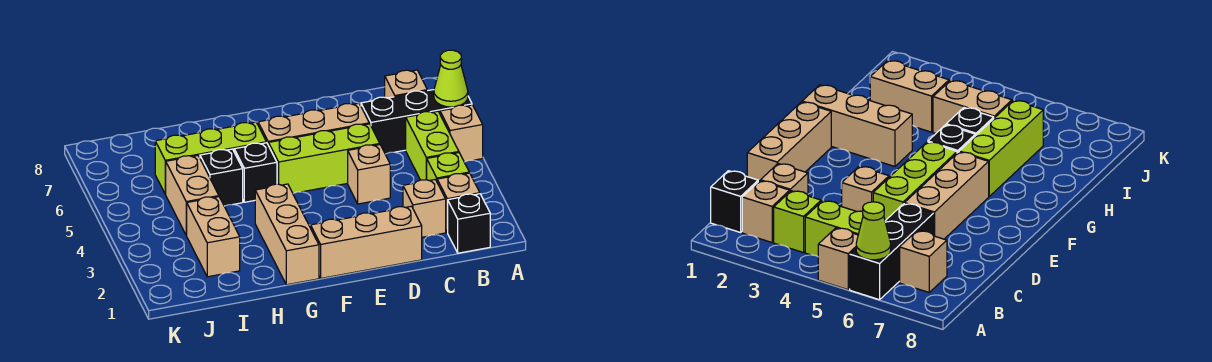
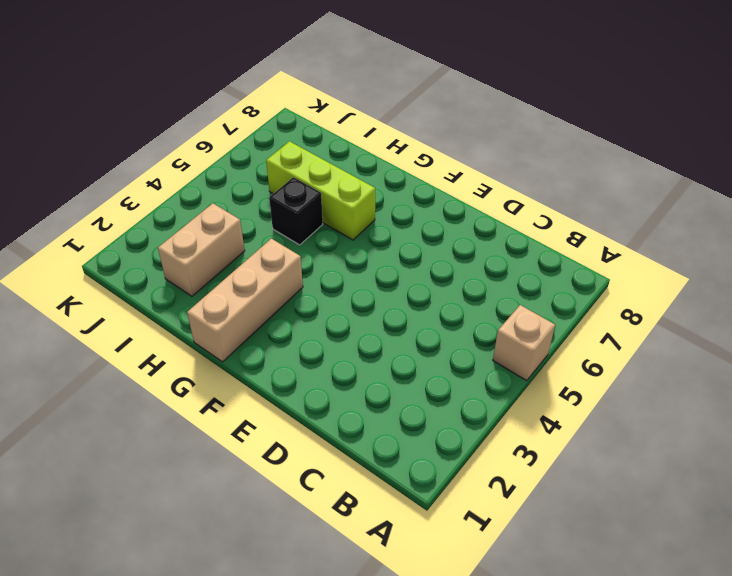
none -> black 1x3 brick [361,90,472,154]
none -> black 1x1 brick [447,194,490,253]
none -> tan 1x1 brick [437,173,480,232]

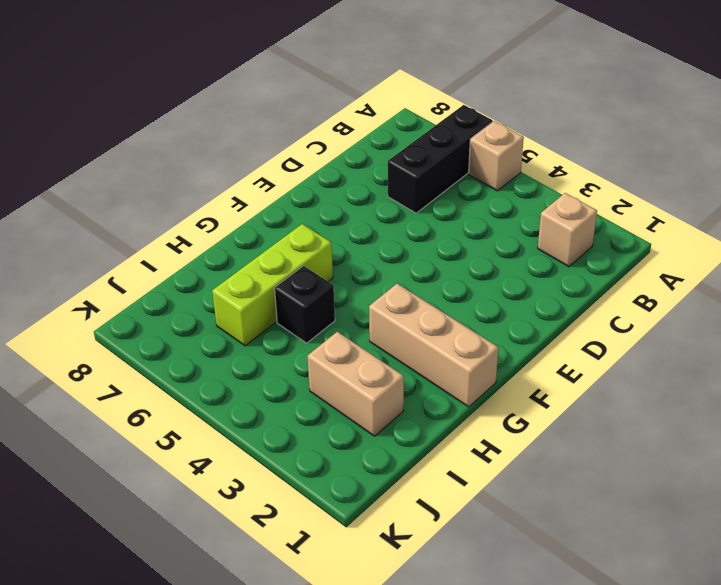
none -> black 1x1 brick [447,194,490,253]
none -> lime 1x1 brick [426,153,469,181]
none -> lime 1x2 brick [406,111,459,180]

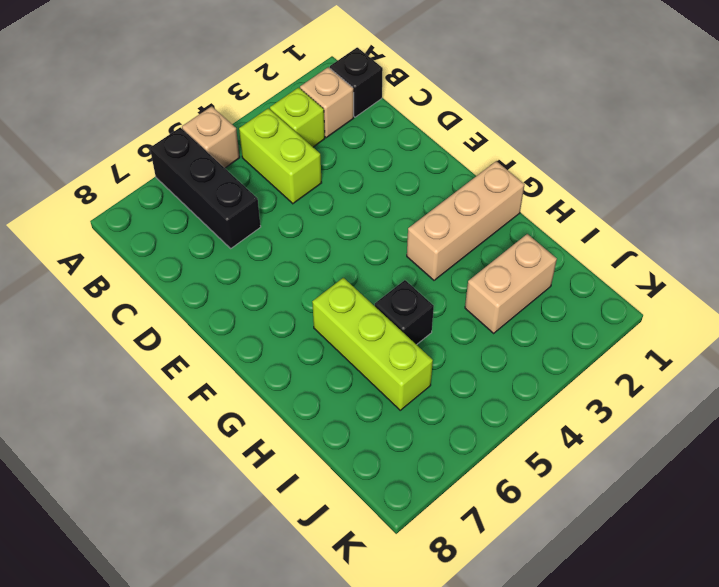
lime 1x2 brick [239,108,322,204] -> lime 1x2 brick turned to [406,111,459,180]
none -> tan 1x1 brick [385,70,427,98]
none -> tan 1x1 brick [403,180,446,237]
none -> tan 1x3 brick [311,206,422,278]

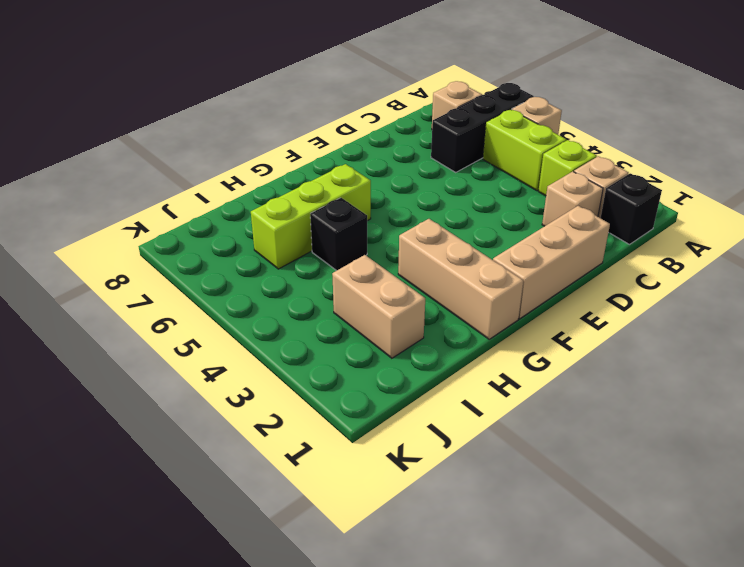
none -> tan 1x1 brick [348,145,390,204]
none -> lime 1x3 brick [269,124,380,193]
none -> tan 1x3 brick [258,103,369,145]

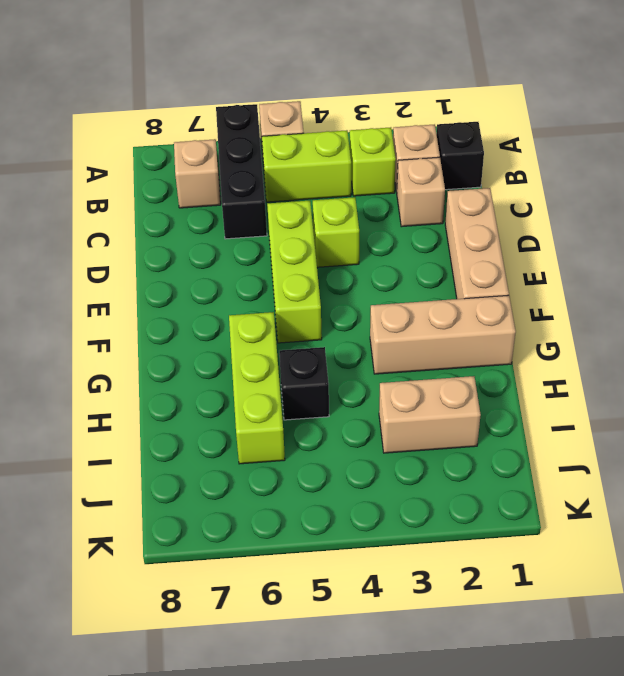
lime 1x1 brick [313,197,359,267] -> tan 1x1 brick [348,145,390,204]
none -> tan 1x3 brick [258,103,369,145]
none -> black 1x1 brick [234,143,277,202]
none -> tan 1x2 brick [166,156,219,235]

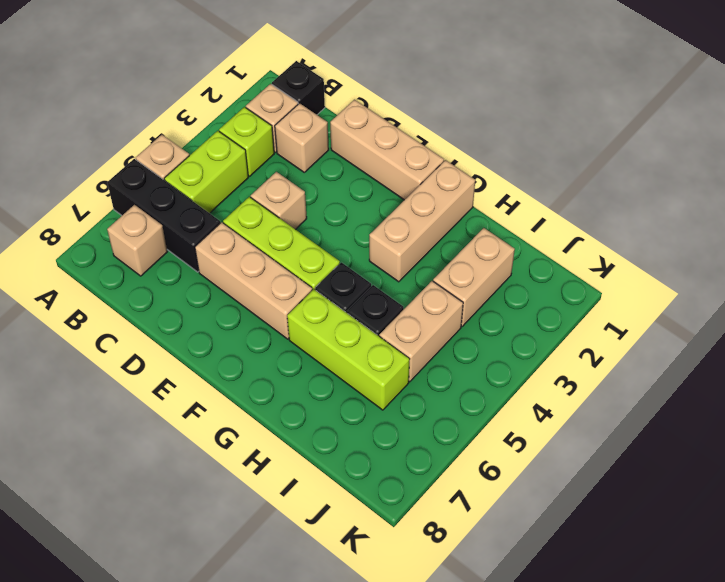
none -> lime 1x1 cone [434,50,468,107]

